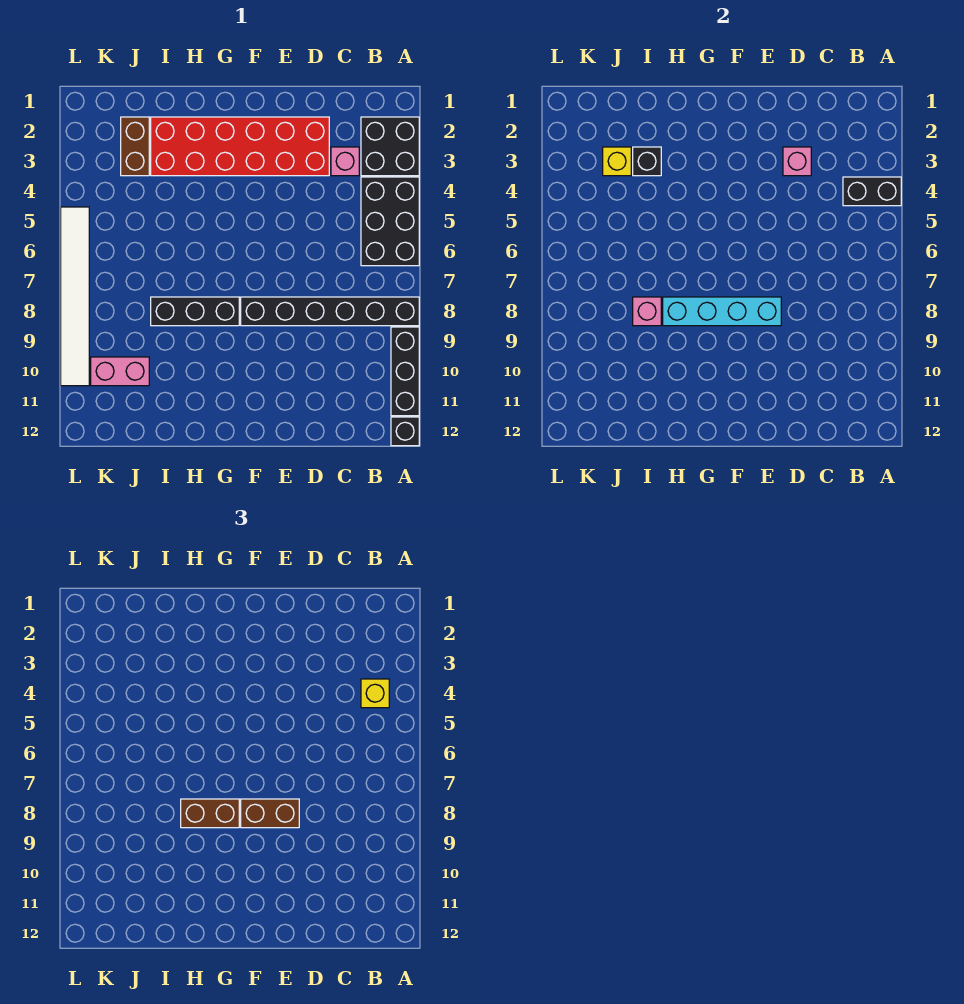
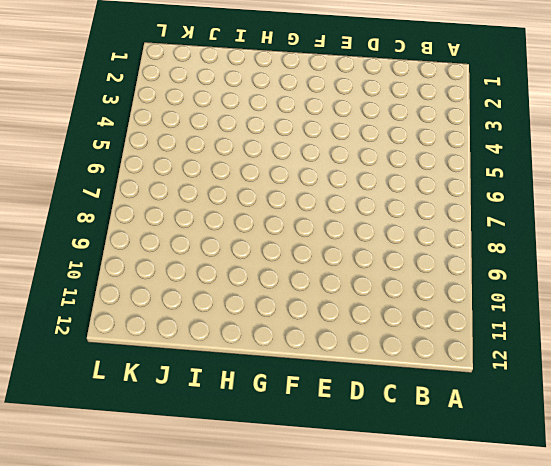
none -> black 2x2 brick [361,117,419,176]
none -> black 2x3 brick [361,177,419,266]
none -> black 1x6 brick [241,297,419,326]

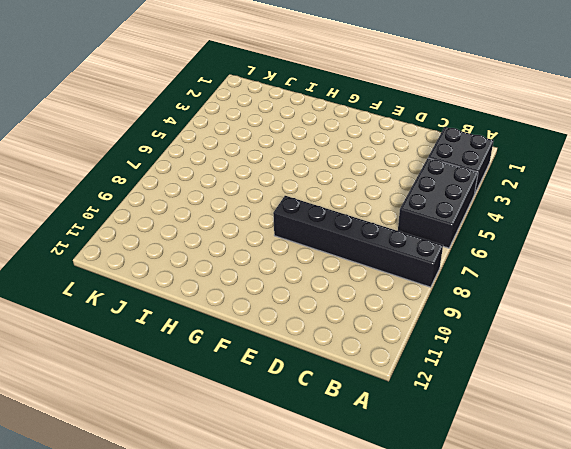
none -> black 1x3 brick [391,327,419,416]
none -> black 1x1 brick [391,417,419,446]
none -> pink 1x1 brick [331,147,359,176]

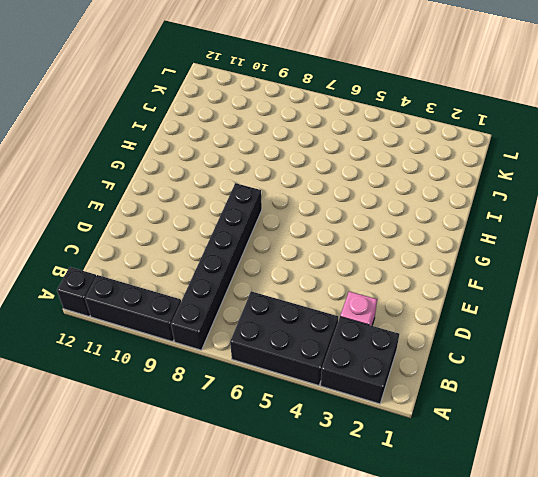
none -> red 2x6 brick [151,117,329,176]
none -> black 1x3 brick [151,297,239,326]
none -> brown 1x2 brick [121,117,149,176]

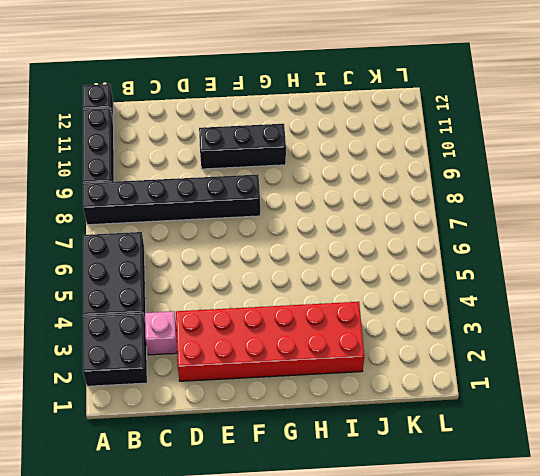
black 1x3 brick [199,124,286,169] -> black 1x3 brick moved to [151,297,239,326]
none -> brown 1x2 brick [121,117,149,176]
none -> pink 1x2 brick [91,357,149,386]
none -> white 1x6 tile [61,207,89,386]

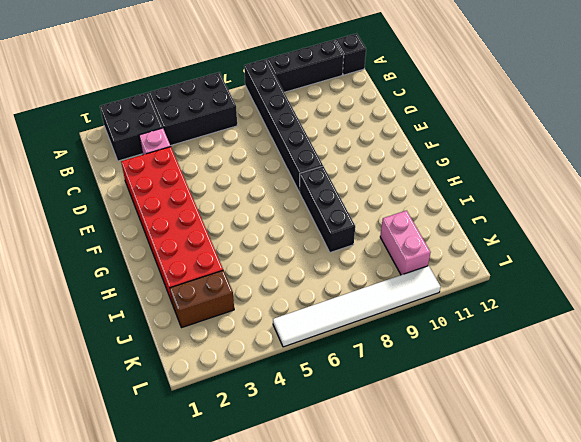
none -> black 1x2 brick [843,177,901,206]
none -> pink 1x1 brick [783,147,811,176]
none -> cyan 1x4 brick [663,297,781,326]

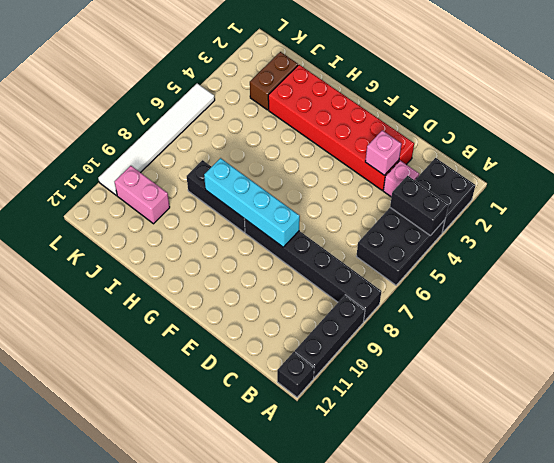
none -> black 1x1 brick [633,147,661,176]
none -> pink 1x1 brick [633,297,661,326]
none -> yellow 1x1 brick [603,147,631,176]

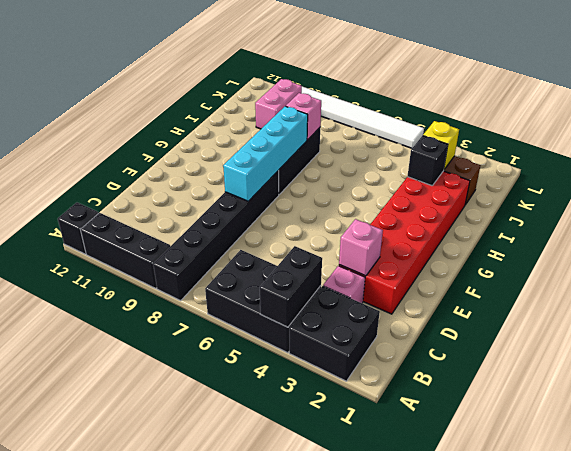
none -> yellow 1x1 brick [361,679,389,708]
none -> brown 1x2 brick [241,799,299,828]
none -> brown 1x2 brick [181,799,239,828]

